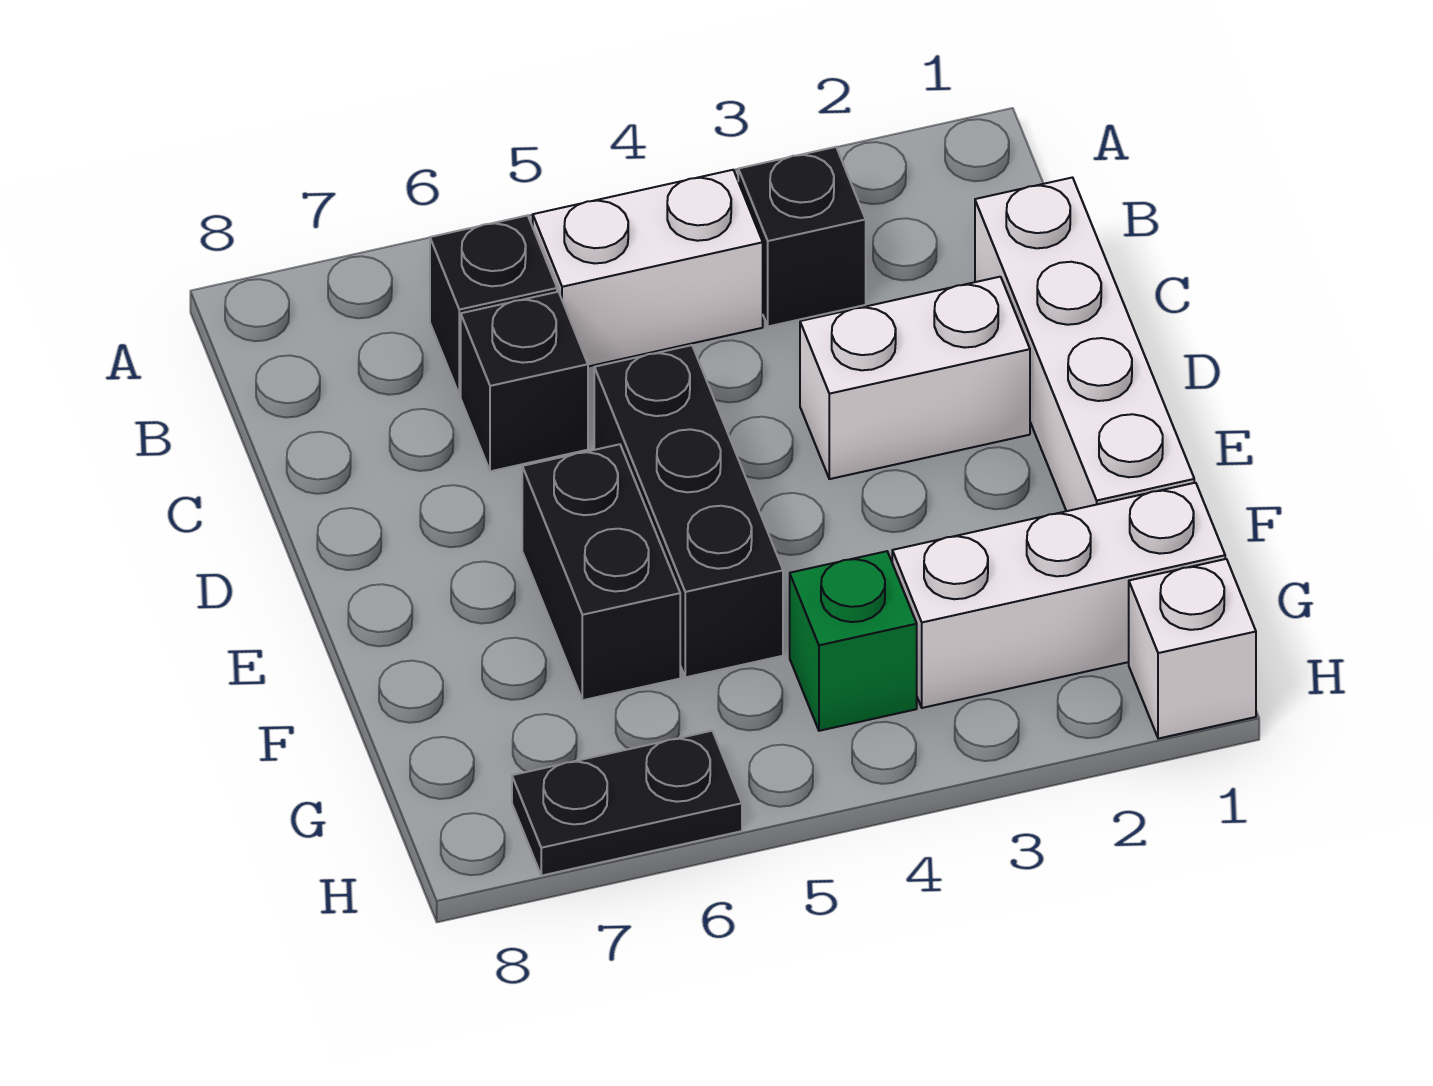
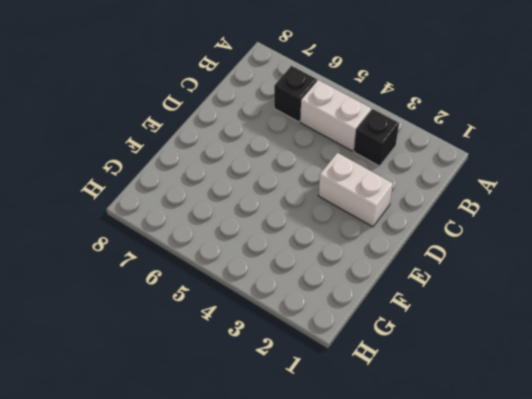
none -> white 1x4 brick [975,178,1194,511]
none -> black 1x1 brick [461,292,588,471]
none -> black 1x3 brick [594,345,783,677]

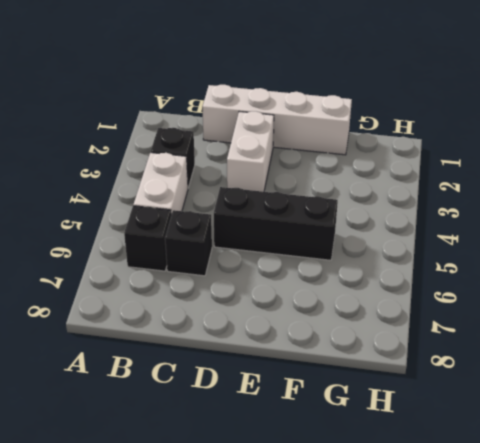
none -> black 1x2 brick [522,444,680,700]
none -> white 1x3 brick [892,483,1225,708]
none -> green 1x1 brick [790,551,917,731]

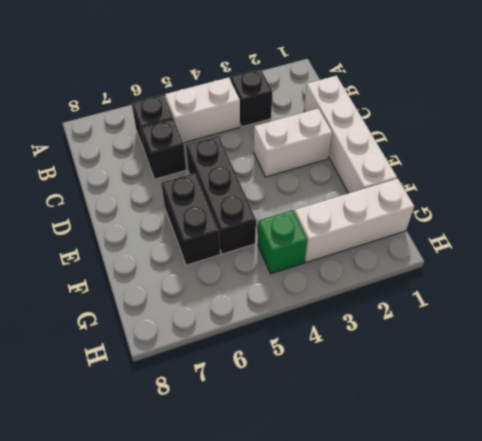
none -> white 1x1 brick [1129,559,1256,739]
none -> black 1x2 plate [512,731,742,876]

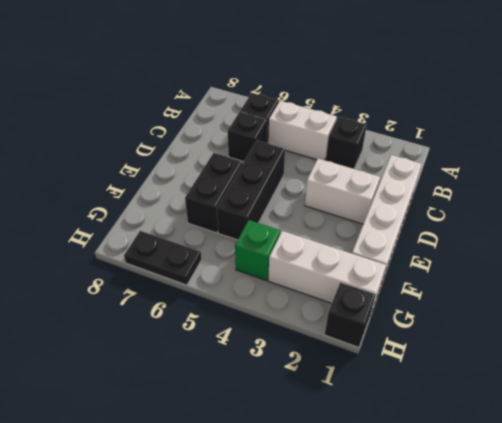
black 1x1 brick [325,282,376,347] -> white 1x1 brick [1129,559,1256,739]

